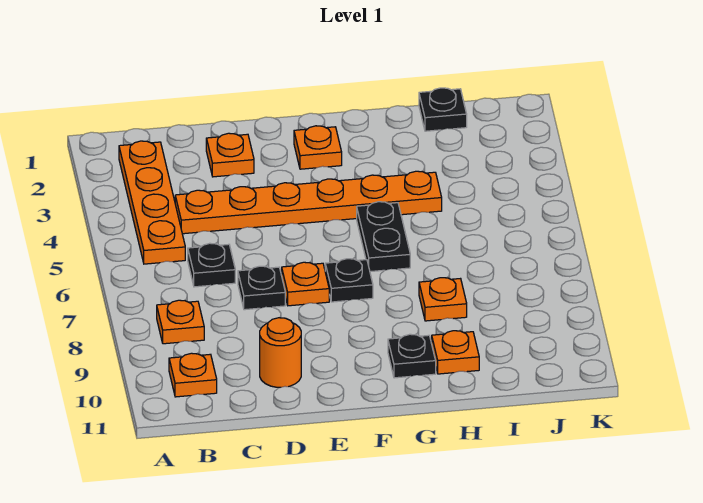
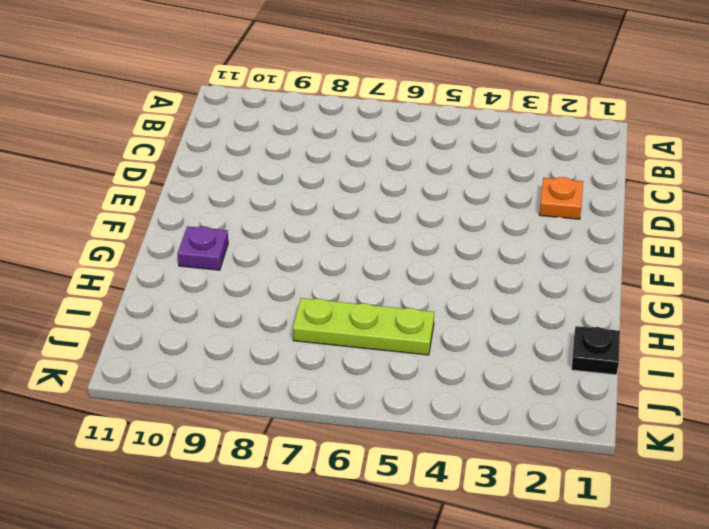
purple 1x1 plate [178,226,228,270] -> black 1x1 plate [388,334,436,378]
lime 1x3 plate [293,298,434,355] -> none
none -> orange 1x4 plate [119,141,185,264]
none -> orange 1x1 plate [157,300,204,344]
none -> orange 1x1 plate [169,353,217,397]

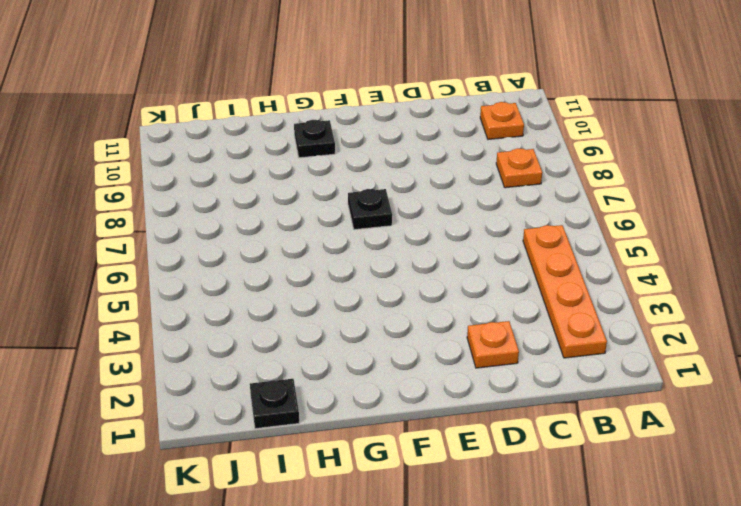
none -> orange 1x6 plate [175,171,442,234]
none -> black 1x1 plate [188,243,235,287]
none -> black 1x1 plate [238,266,285,310]

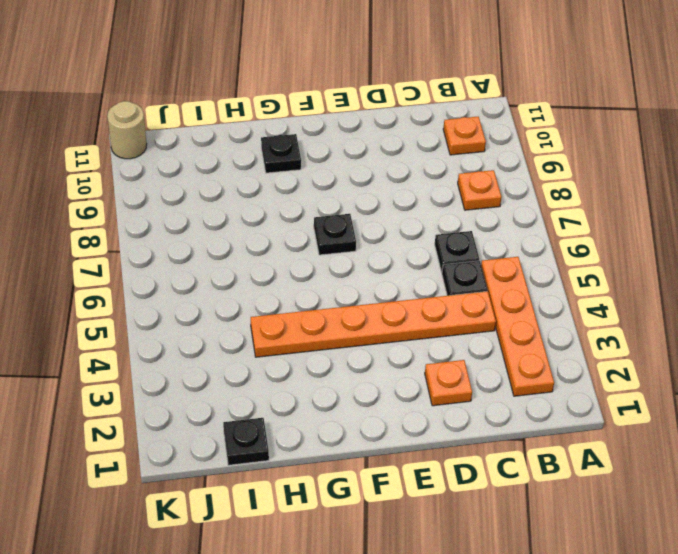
black 1x1 plate [442,261,488,296] -> black 1x1 plate moved to [238,266,285,310]
tan 1x1 round brick [107,101,147,159] -> none
none -> orange 1x1 round brick [260,318,301,387]
none -> orange 1x1 plate [282,262,329,306]
none -> orange 1x1 plate [294,126,342,169]

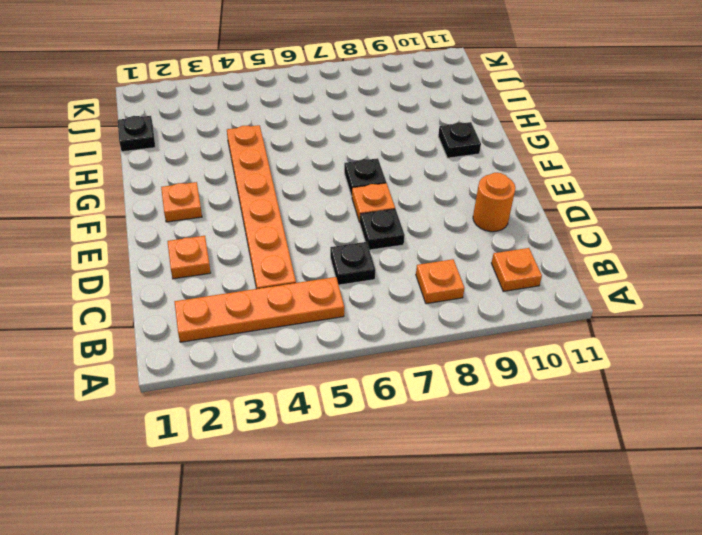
none -> black 1x2 plate [357,202,410,272]
none -> orange 1x1 plate [419,278,467,321]
none -> orange 1x1 plate [432,331,479,374]

